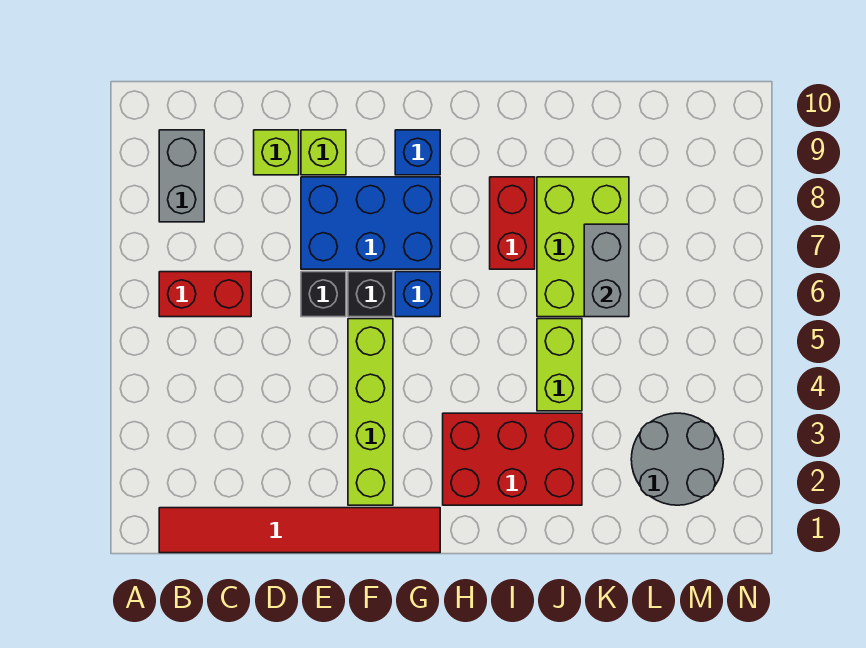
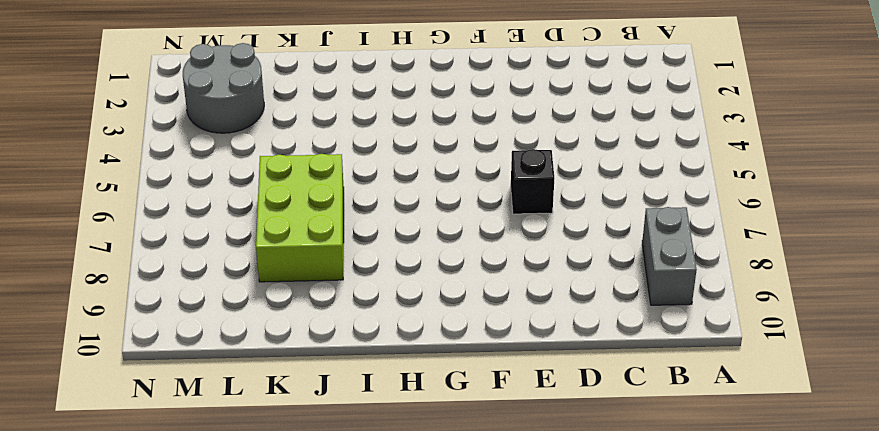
none -> red 1x6 tile [159,508,440,553]
none -> red 1x2 brick [159,272,251,317]
none -> lime 1x1 brick [254,130,299,175]

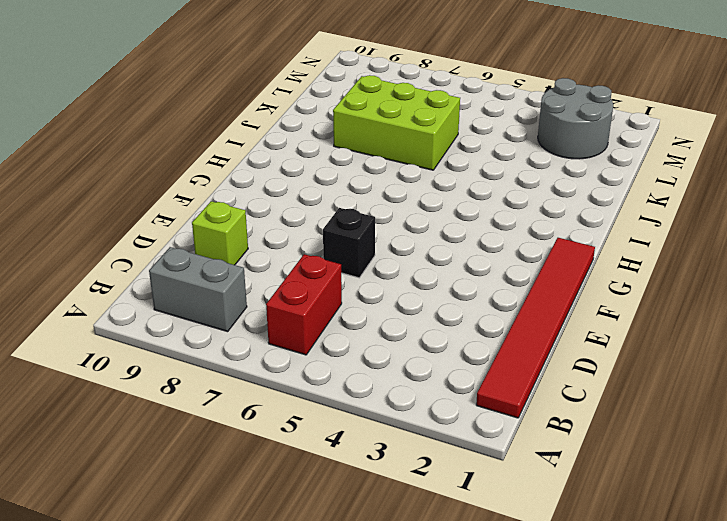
none -> blue 2x3 brick [301,177,440,269]
none -> lime 1x1 brick [301,130,346,175]
none -> lime 1x4 brick [348,319,393,505]

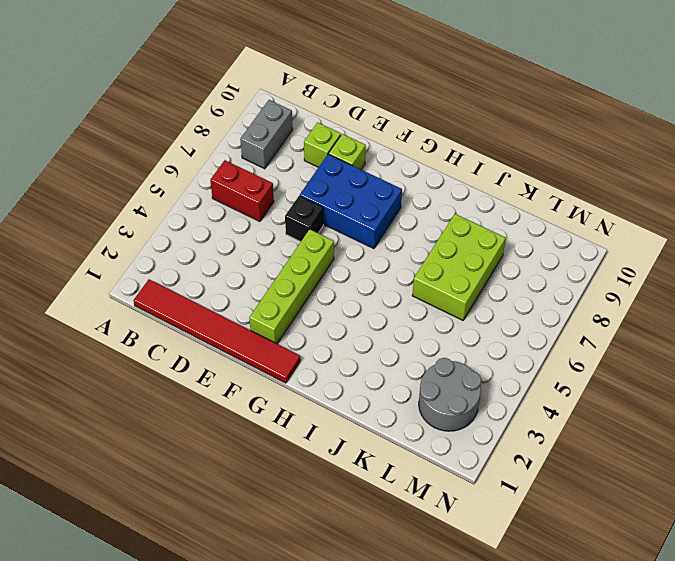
none -> black 1x1 brick [348,272,393,317]
none -> blue 1x1 brick [395,272,440,317]
none -> blue 1x1 brick [395,130,440,175]

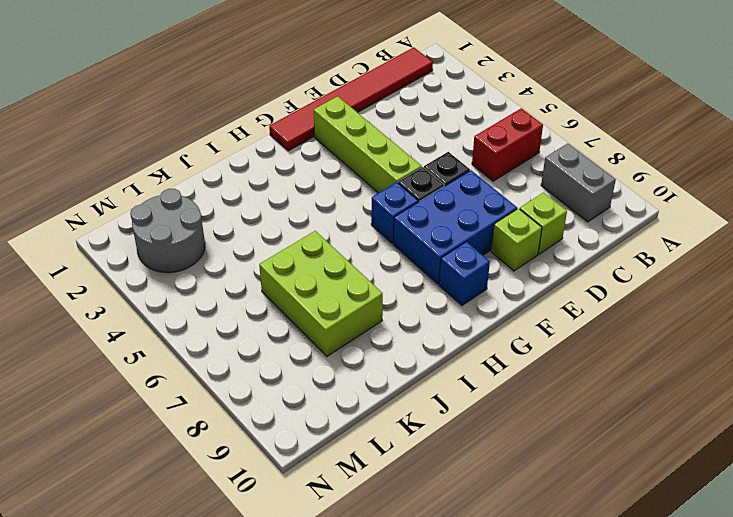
none -> red 2x3 brick [443,413,582,505]
none -> red 1x2 brick [490,177,535,269]
none -> lime 1x2 brick [537,319,582,411]

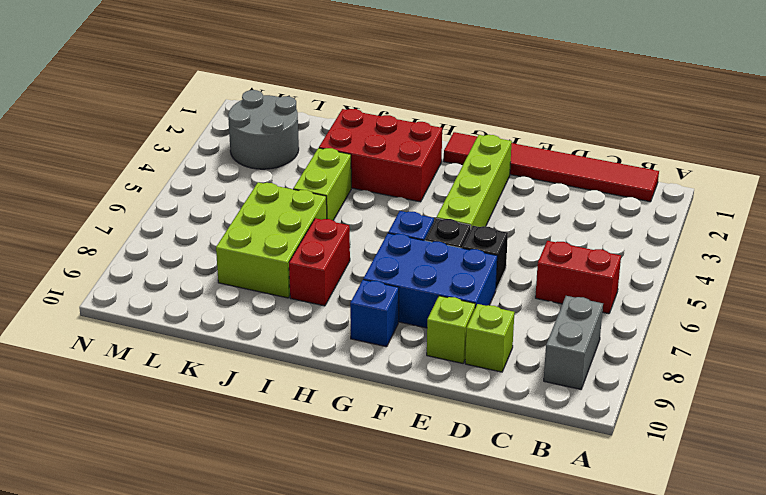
none -> grey 1x2 brick [584,224,629,317]

